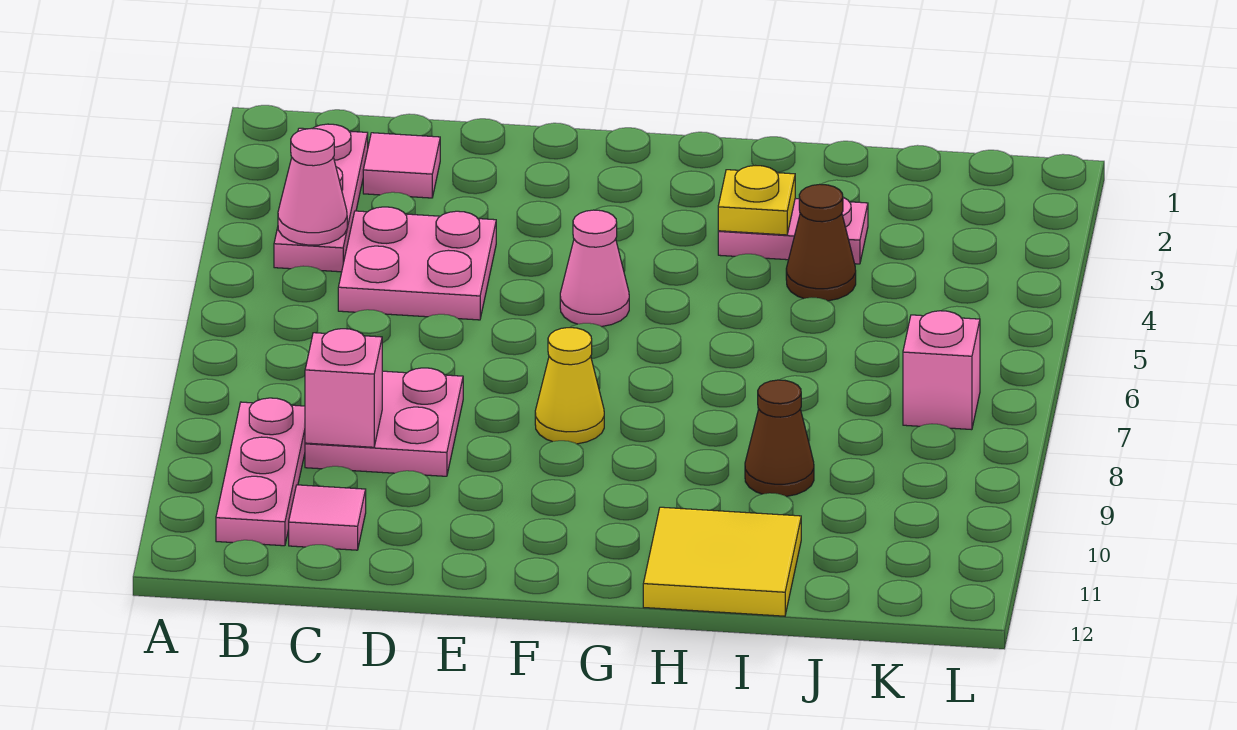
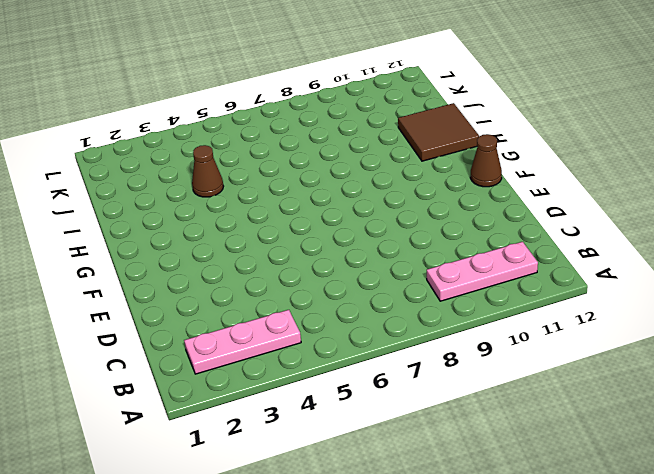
brown 1x1 cone [470,134,502,187] -> brown 1x1 cone moved to [745,380,814,496]
brown 2x2 tile [398,103,479,161] -> yellow 2x2 tile [643,507,801,616]
none -> pink 1x1 tile [363,133,440,198]
none -> pink 2x2 plate [338,207,496,320]
none -> pink 2x2 plate [305,368,463,476]

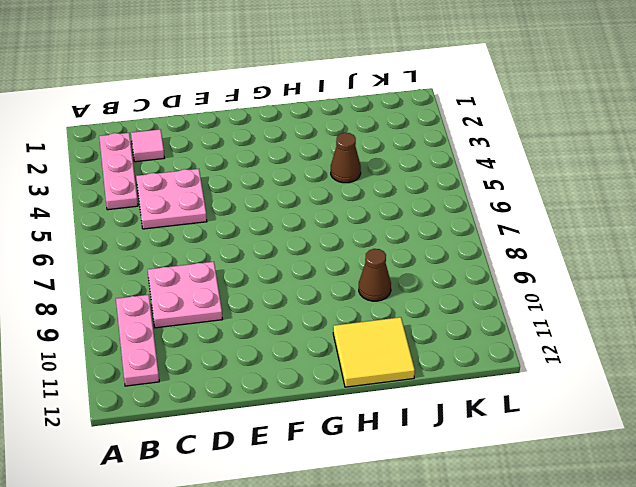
none -> pink 1x1 tile [289,485,366,550]
none -> pink 1x1 cone [560,210,629,327]
none -> yellow 1x1 cone [535,328,604,444]

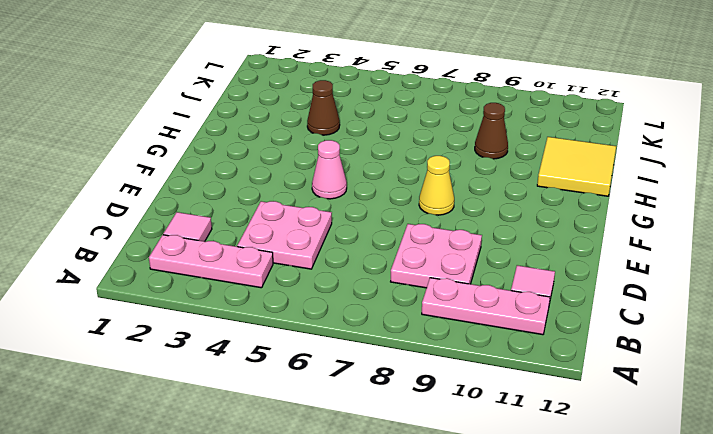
none -> pink 1x2 plate [718,197,868,264]
none -> pink 1x1 brick [903,311,980,430]
none -> pink 1x1 cone [278,128,347,245]

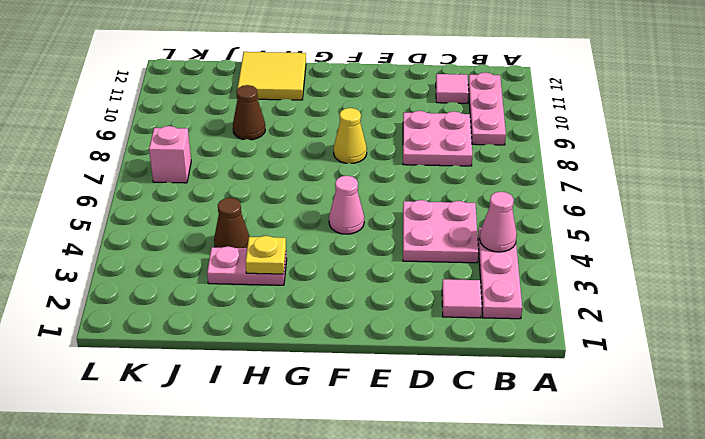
none -> pink 1x1 brick [305,329,382,447]

